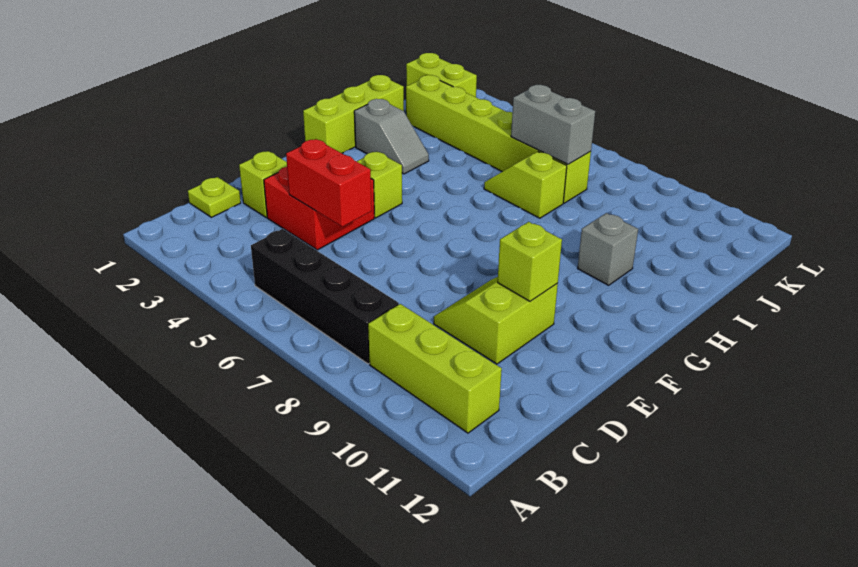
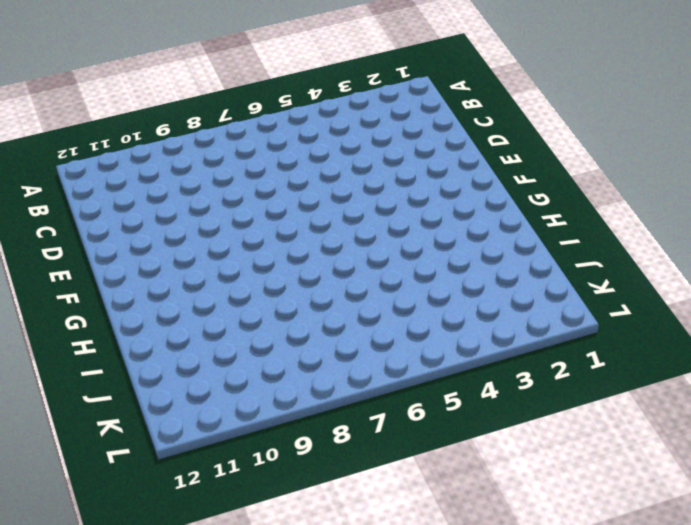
none -> black 1x4 brick [251,229,399,364]
none -> lime 1x3 brick [368,304,502,433]
none -> lime 1x1 plate [188,177,241,217]

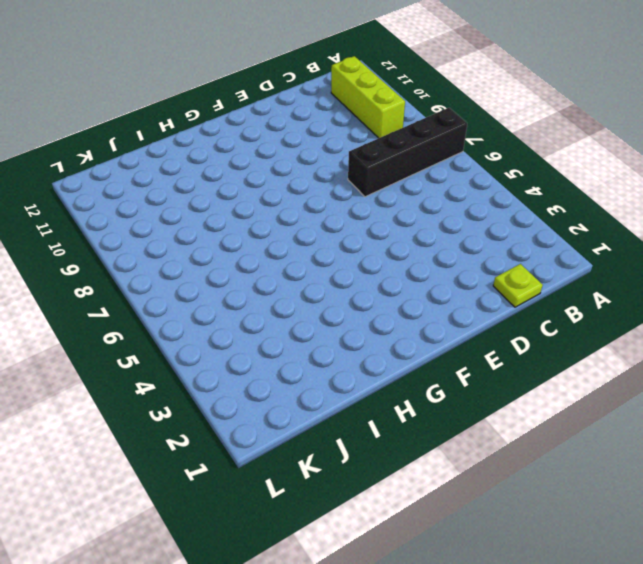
black 1x4 brick [348,108,467,197] -> black 1x4 brick turned to [251,229,399,364]
none -> lime 1x1 brick [239,151,287,218]
none -> red 2x2 brick [264,167,374,250]
none -> lime 2x2 slope [434,277,558,364]

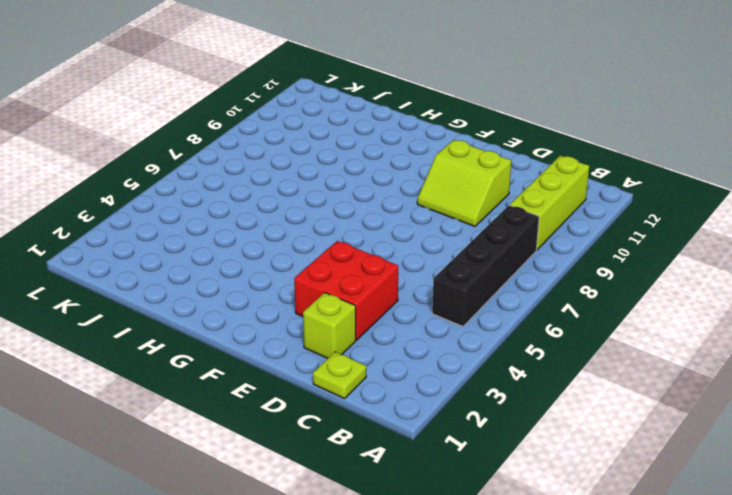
none -> lime 1x1 brick [357,152,402,218]
none -> lime 1x3 brick [303,75,404,153]
none -> grey 1x2 slope [354,99,429,174]

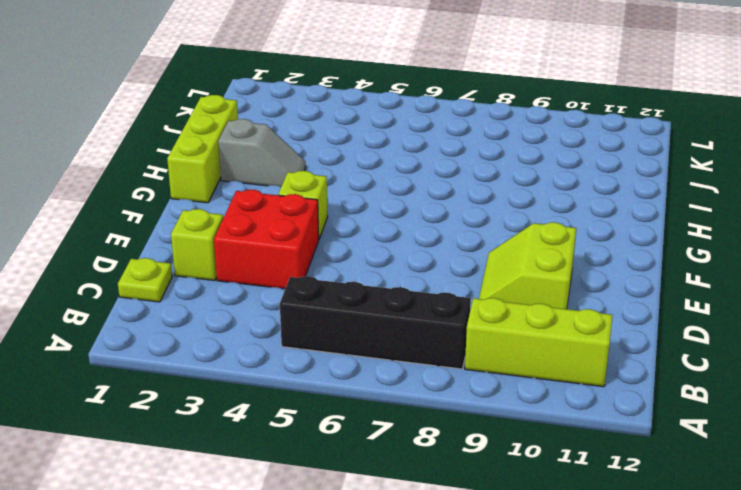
none -> grey 1x1 brick [578,213,638,285]
none -> lime 1x2 slope [484,152,567,218]
none -> lime 1x6 brick [406,75,591,203]

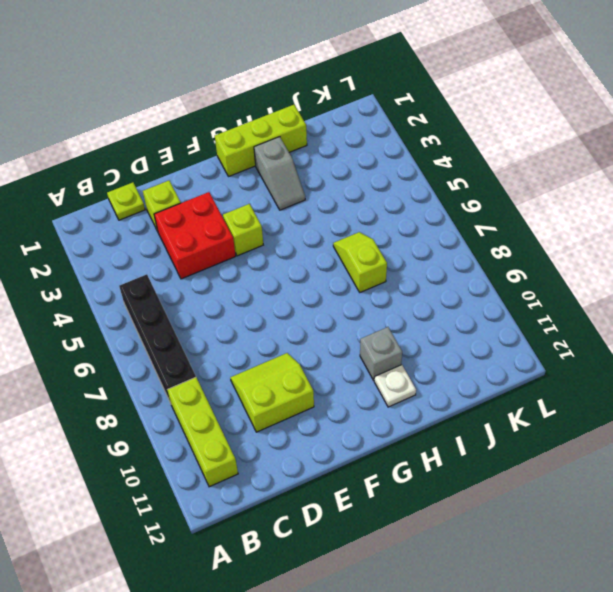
white 1x1 plate [374,365,416,407] -> none
none -> lime 1x6 brick [406,75,591,203]
none -> lime 1x2 brick [406,53,477,97]
none -> red 1x2 brick [286,139,372,227]

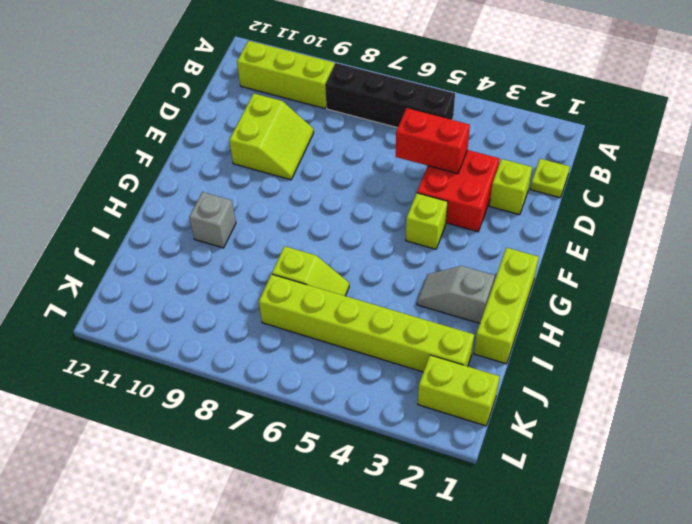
none -> lime 1x1 brick [498,222,562,301]
none -> grey 1x2 brick [511,85,595,164]

